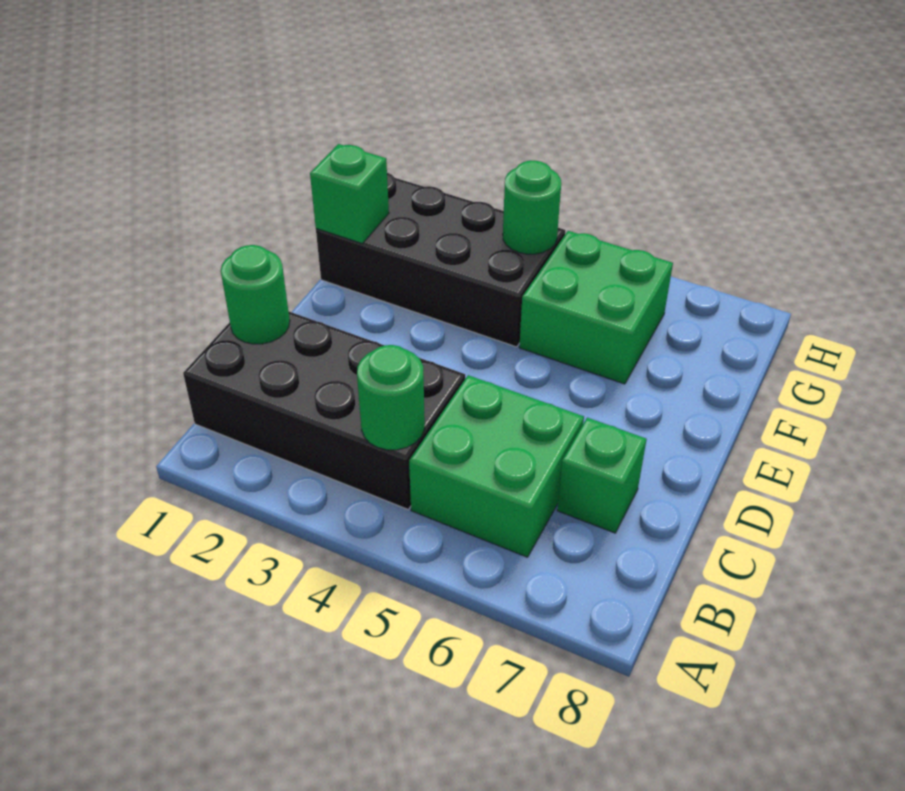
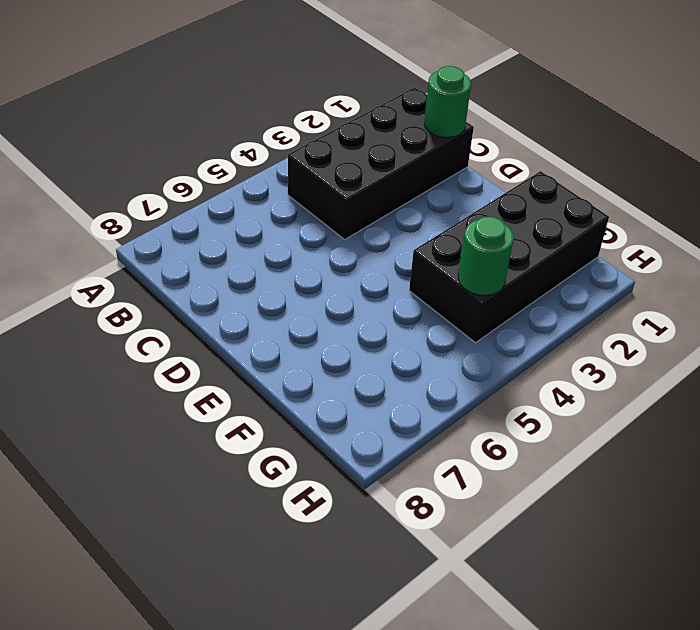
none -> green 2x2 brick [409,375,584,557]
none -> green 1x1 brick [557,418,647,533]

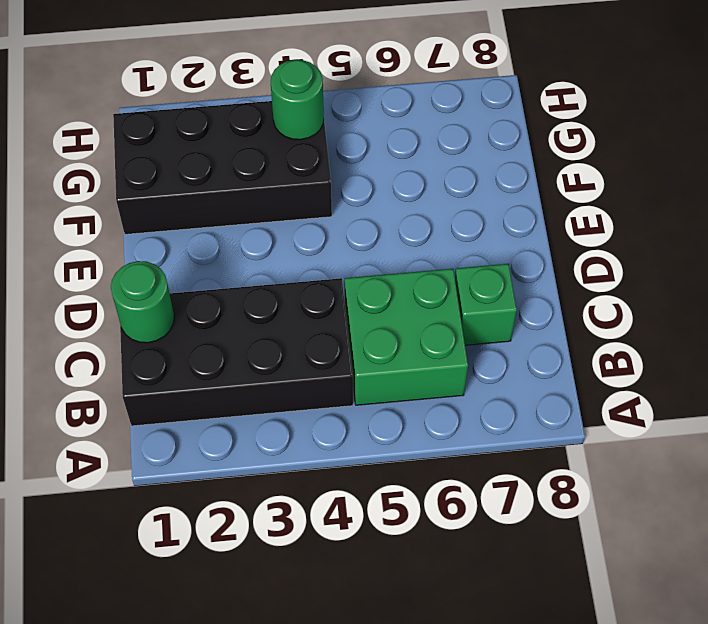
none -> green 2x2 brick [519,231,673,384]
none -> green 1x1 round brick [357,345,425,450]

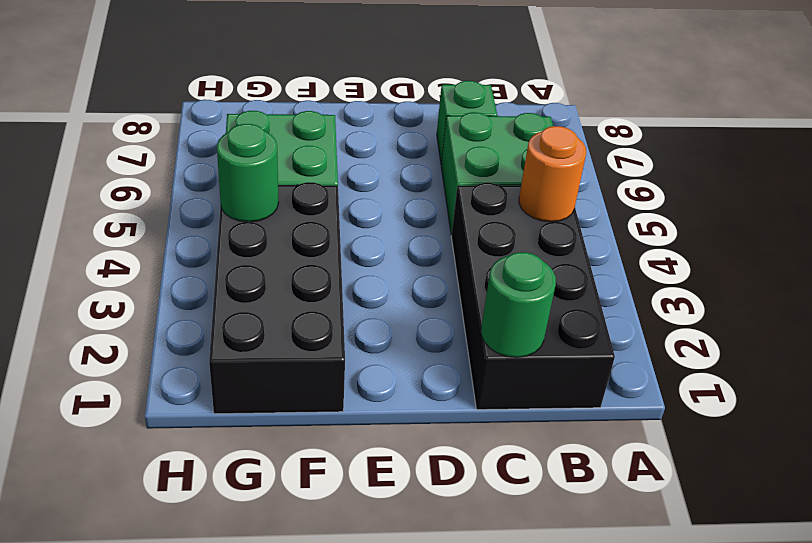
orange 1x1 round brick [519,126,586,222] -> green 1x1 round brick [357,345,425,450]
none -> green 1x1 brick [310,144,389,244]

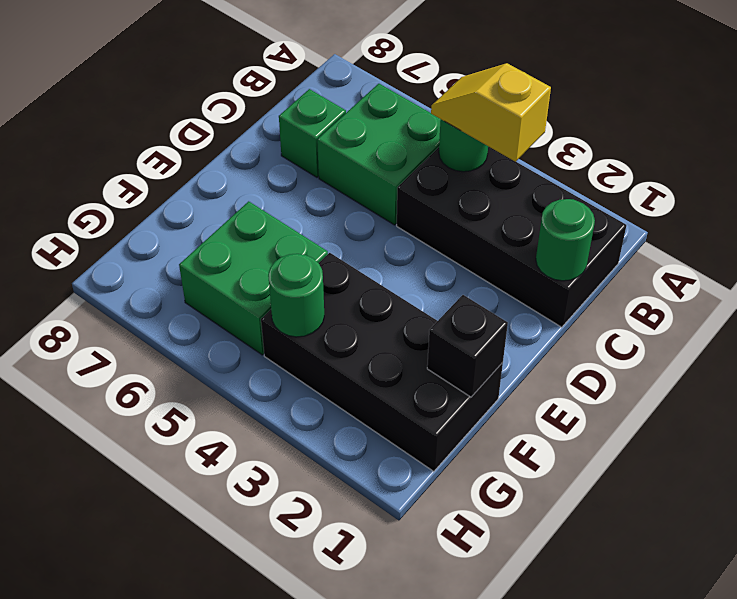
yellow 1x2 slope [431,63,551,162] -> none
black 1x1 brick [427,295,508,397] -> green 1x1 brick [310,144,389,244]

